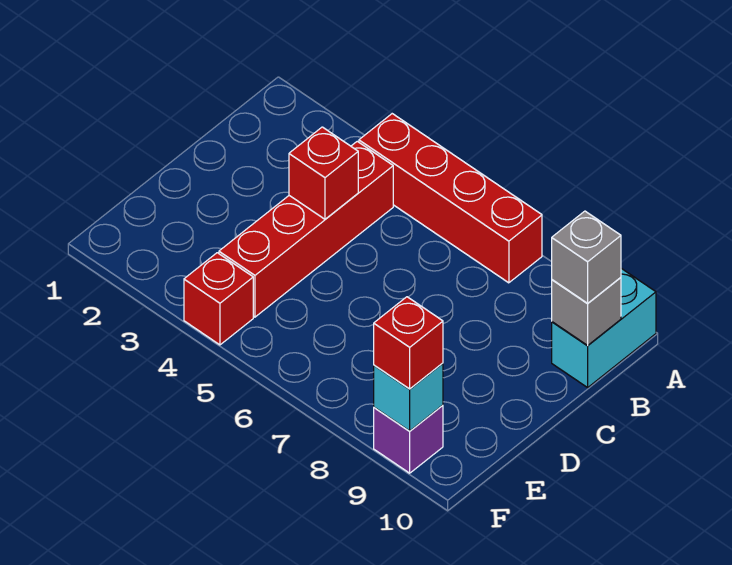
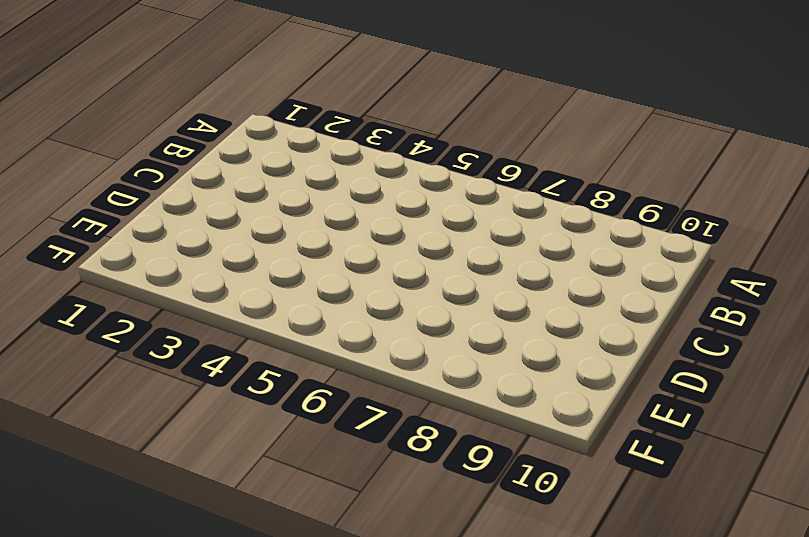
none -> red 1x4 brick [359,114,542,283]
none -> cyan 1x2 brick [552,268,656,387]

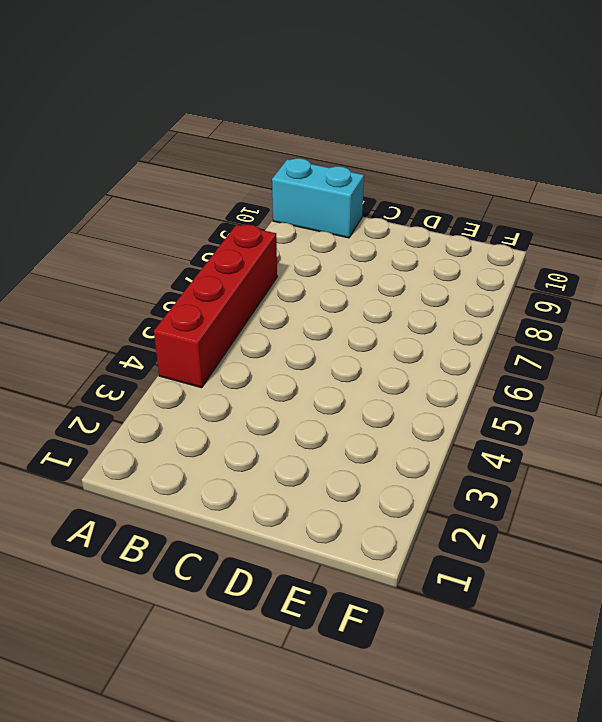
none -> red 1x4 brick [219,141,393,317]
none -> red 1x1 brick [184,253,253,345]

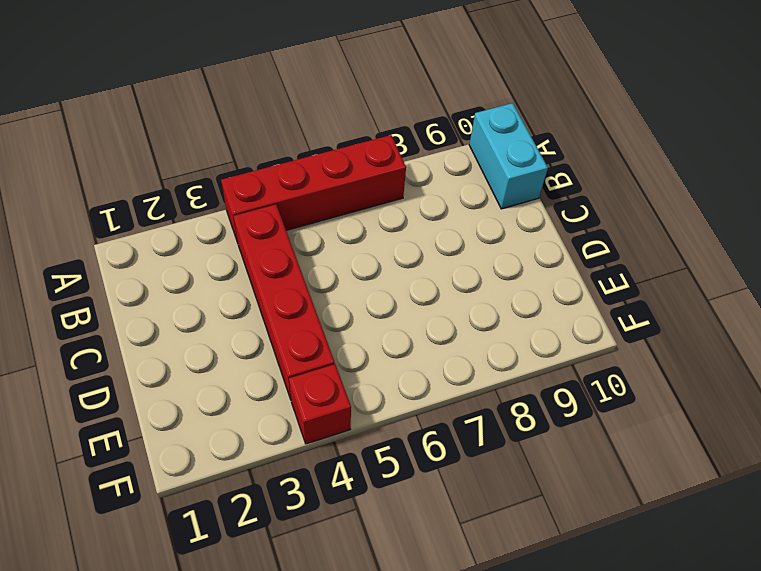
none -> purple 1x1 brick [374,405,443,473]
none -> grey 1x1 brick [552,277,621,346]

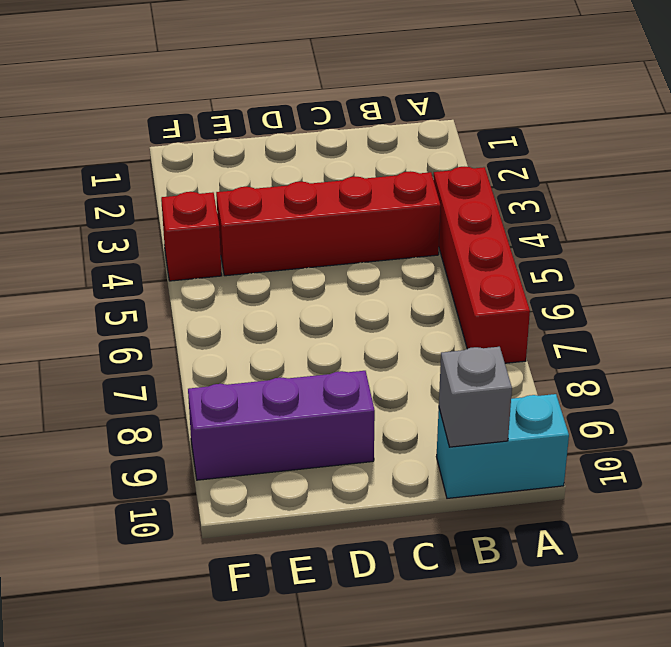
purple 1x3 brick [188,371,375,480] -> purple 1x1 brick [374,405,443,473]
none -> red 1x1 brick [289,127,358,219]
none -> cyan 1x1 brick [374,363,443,431]

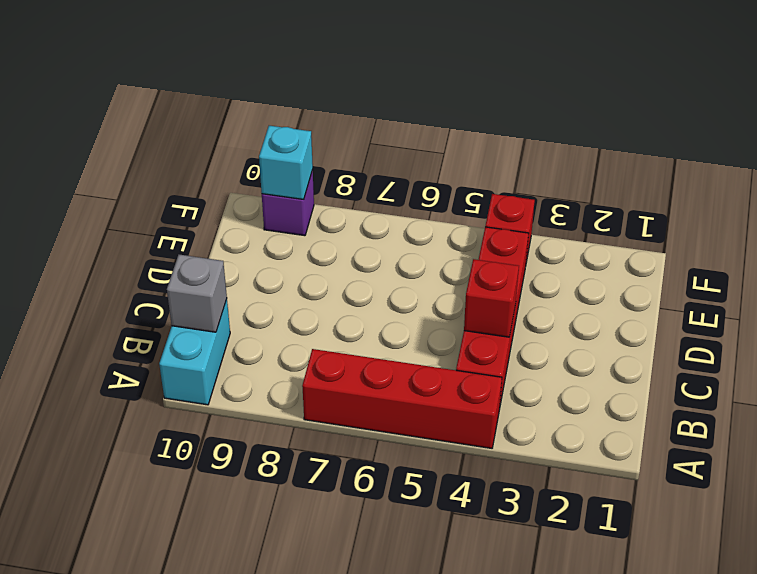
none -> grey 1x1 brick [552,211,621,303]
none -> red 1x1 brick [374,297,443,389]

